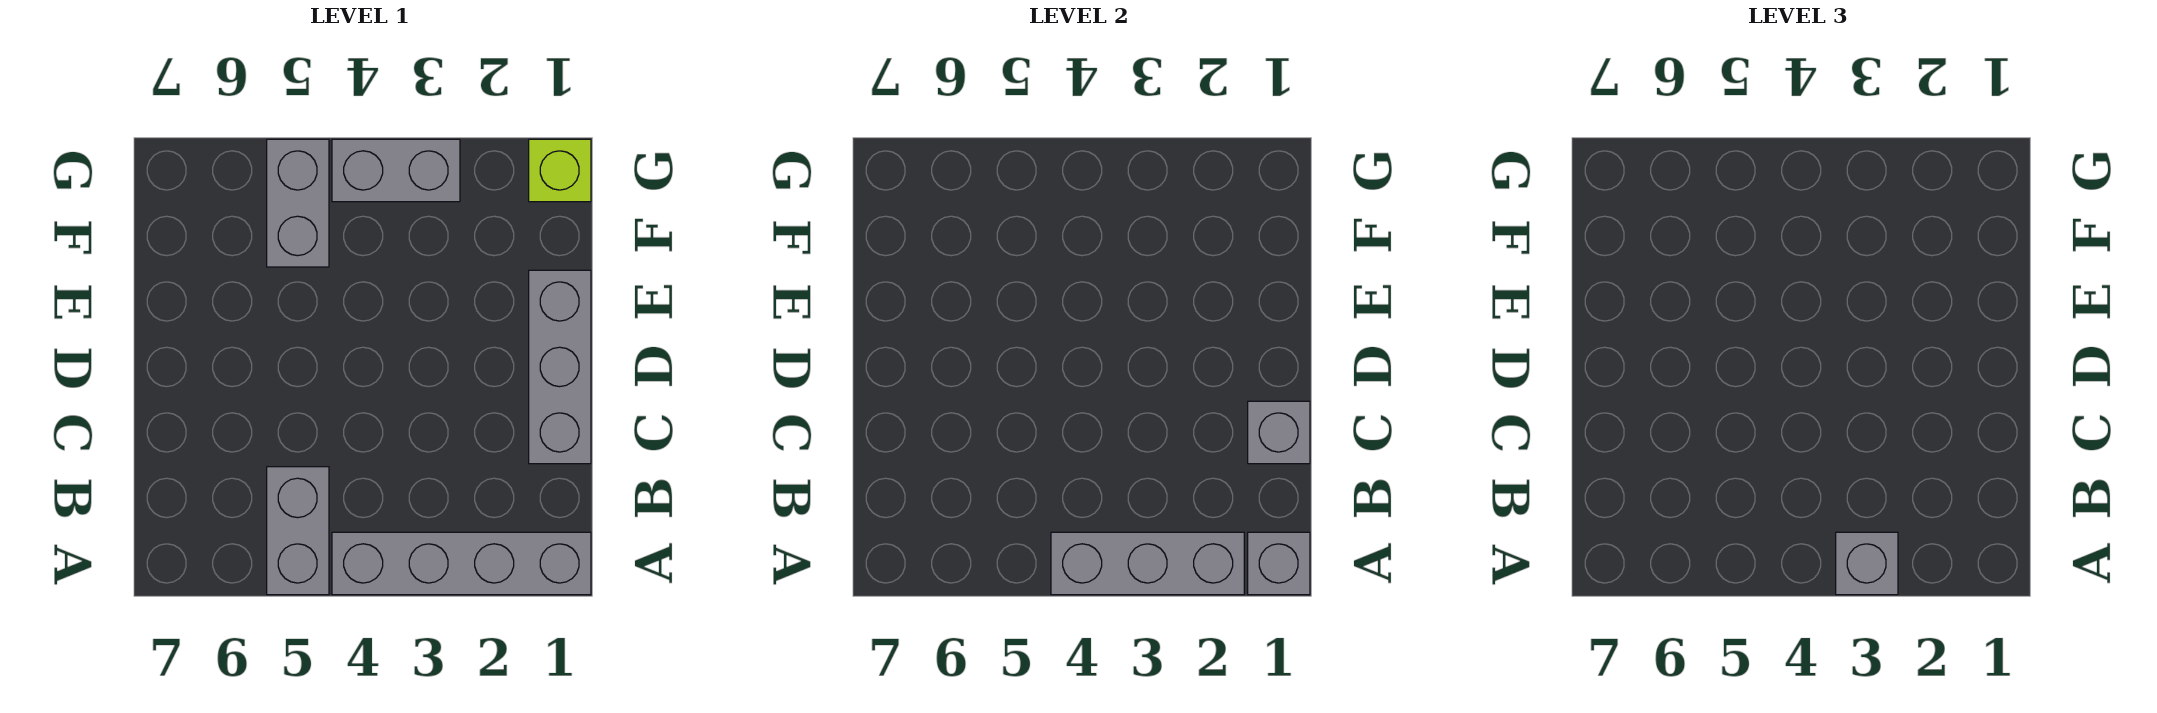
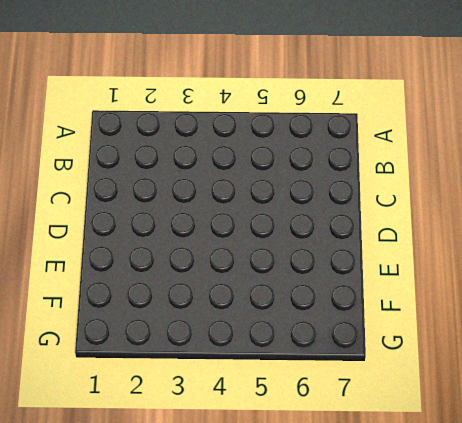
none -> grey 1x4 brick [332,532,591,595]
none -> grey 1x2 brick [267,467,329,595]

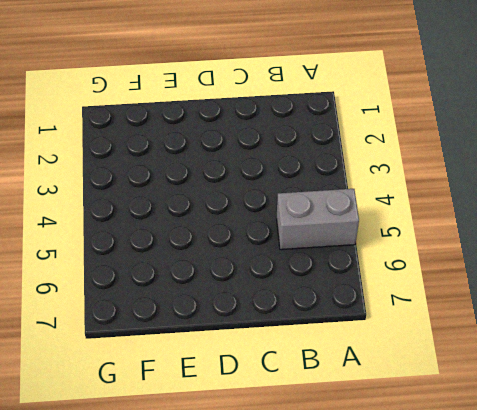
none -> grey 1x4 brick [332,532,591,595]
none -> grey 1x3 brick [529,270,591,464]

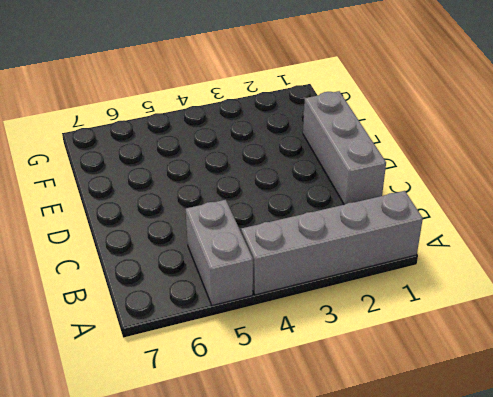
none -> grey 1x2 brick [267,139,329,267]
none -> lime 1x1 brick [529,139,591,202]

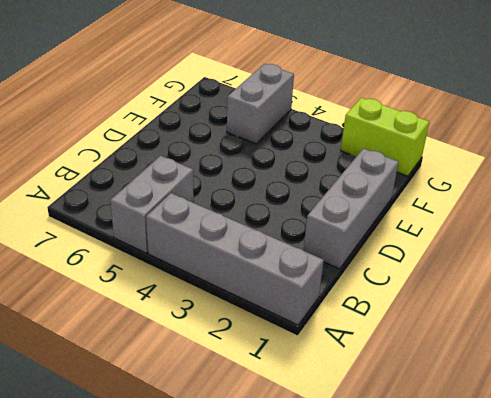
lime 1x2 brick [341,98,429,176] -> lime 1x1 brick [529,139,591,202]
none -> grey 1x2 brick [332,139,460,202]
none -> grey 1x1 brick [1248,532,1310,595]

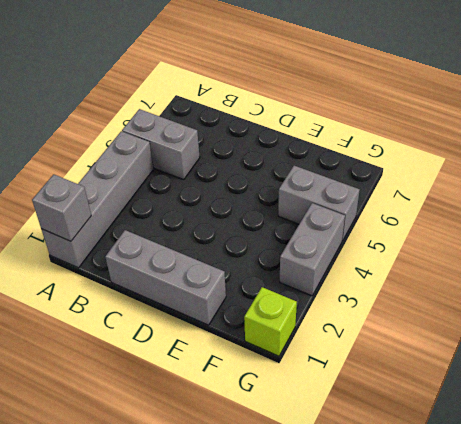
none -> grey 1x3 brick [1051,532,1244,595]
none -> grey 1x1 brick [1248,401,1310,464]

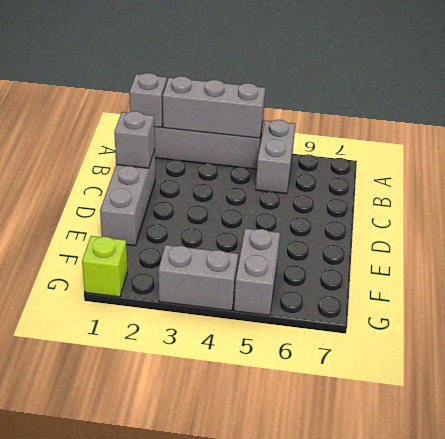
none -> grey 1x1 brick [1836,532,1898,595]

